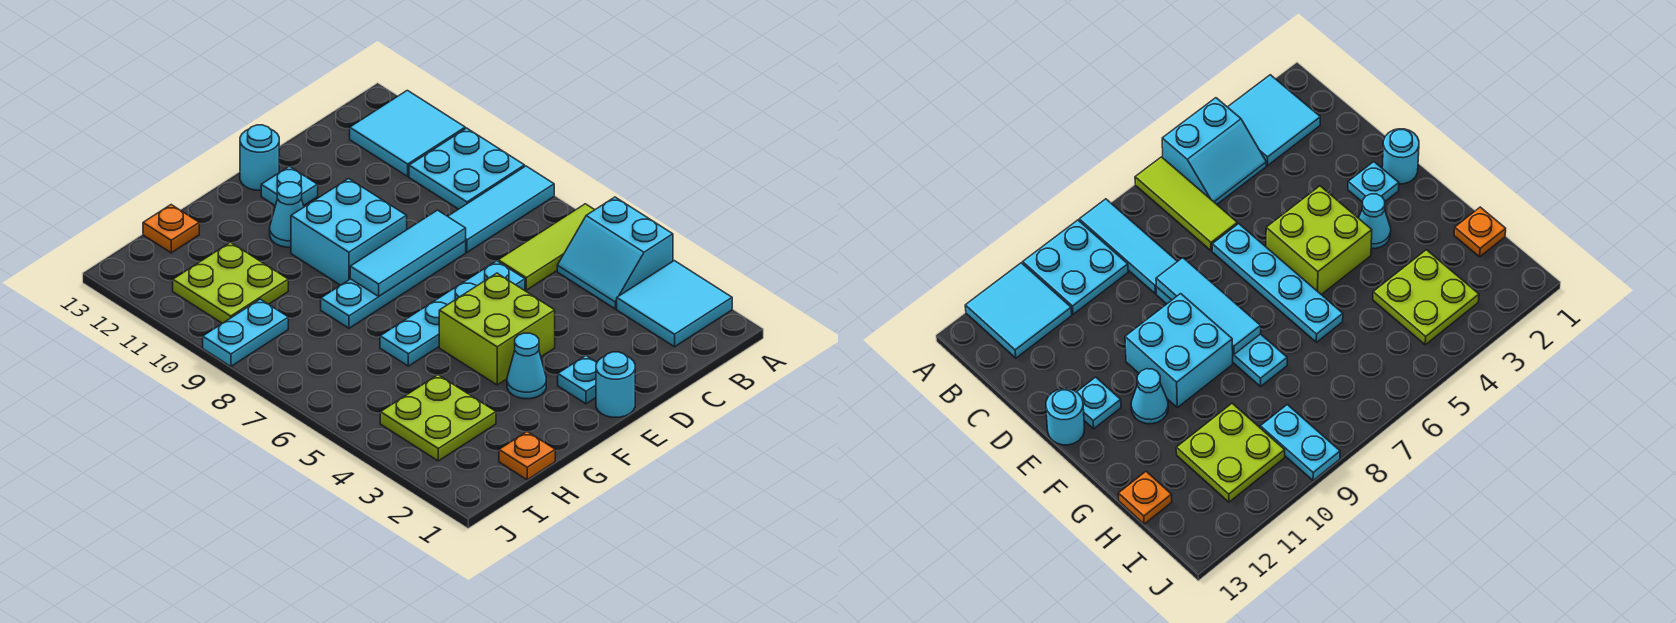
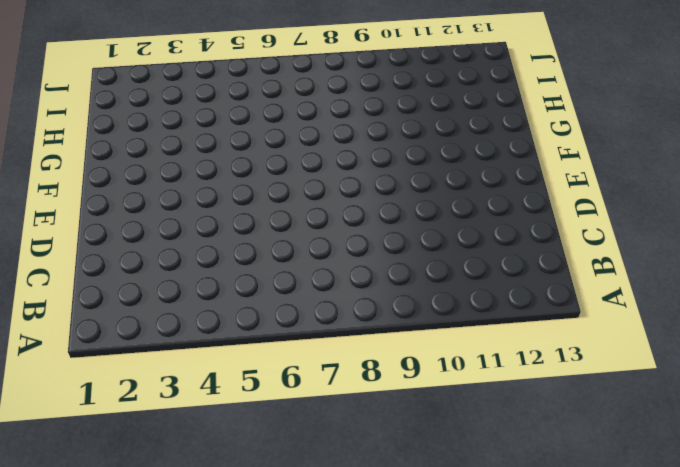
none -> cyan 2x2 tile [617,261,732,347]
none -> cyan 2x2 slope [557,197,673,309]
none -> lime 1x3 tile [498,204,594,290]

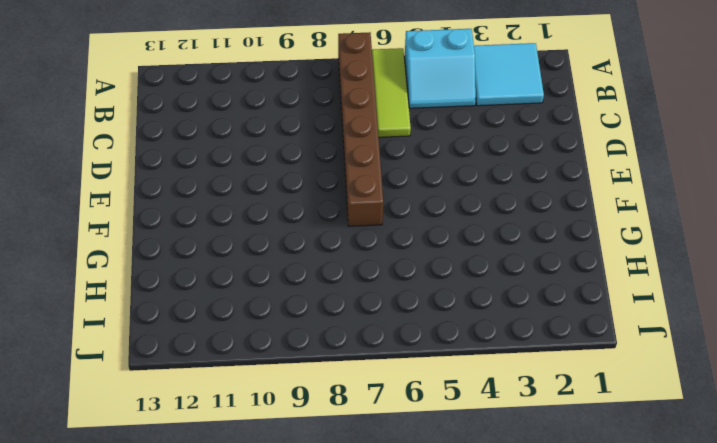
brown 1x6 brick [338,32,383,226] -> none
none -> cyan 1x3 tile [448,166,554,252]
none -> cyan 2x2 plate [409,128,525,209]
none -> cyan 2x2 tile [350,90,465,176]

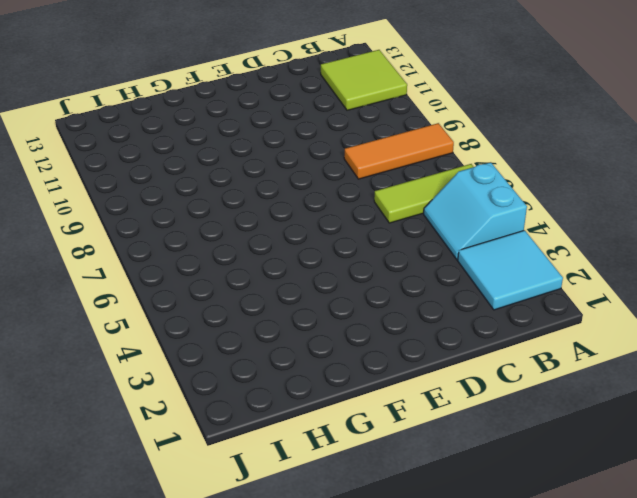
orange 1x3 tile [344,123,454,179] -> cyan 1x3 tile [448,166,554,252]
lime 2x2 tile [321,50,407,110] -> cyan 2x2 tile [350,90,465,176]
none -> cyan 2x2 plate [409,128,525,209]
none -> cyan 1x4 plate [380,261,525,366]
none -> cyan 1x4 plate [321,241,466,328]

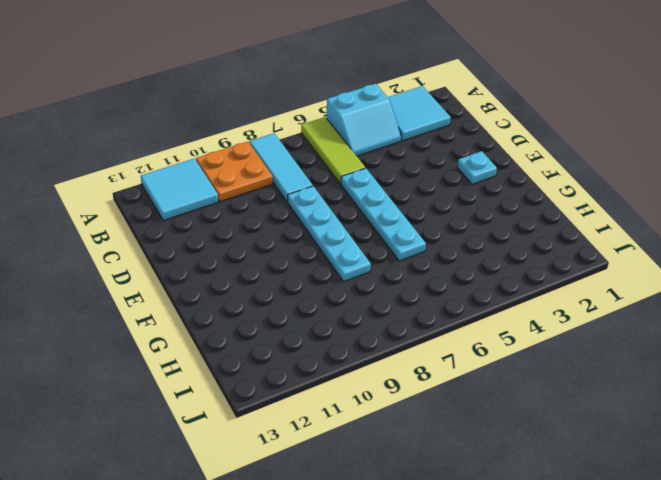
orange 2x2 plate [196,142,273,202] -> cyan 2x2 plate [409,128,525,209]
none -> cyan 1x1 round brick [596,352,635,417]
none -> lime 2x2 brick [439,273,555,385]
none -> cyan 2x2 brick [291,179,407,285]

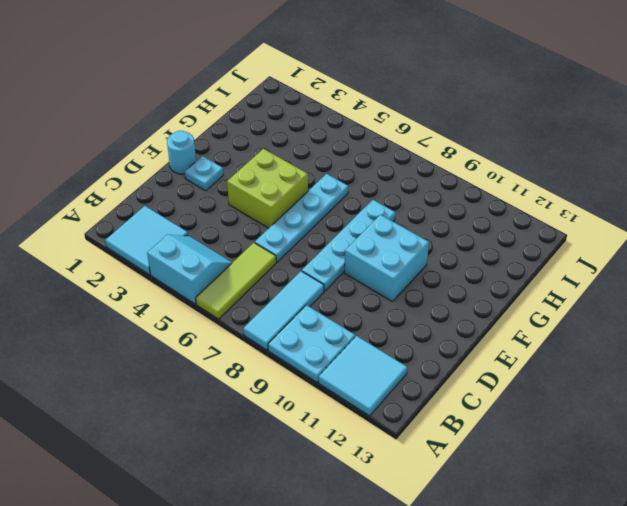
none -> cyan 1x1 plate [261,166,318,206]
none -> cyan 1x1 round brick [240,125,279,190]
none -> cyan 1x1 cone [507,333,546,399]

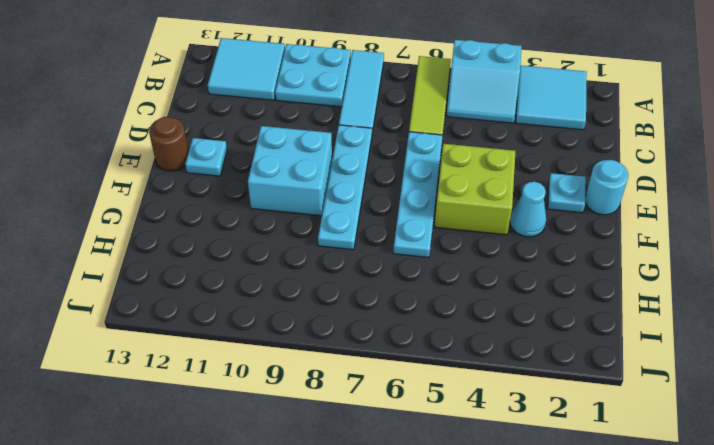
brown 1x1 round brick [149,117,189,171] -> cyan 1x1 round brick [240,125,279,190]
none -> cyan 1x1 cone [270,182,304,247]
none -> orange 1x1 plate [499,432,555,480]
none -> lime 2x2 plate [380,375,496,461]

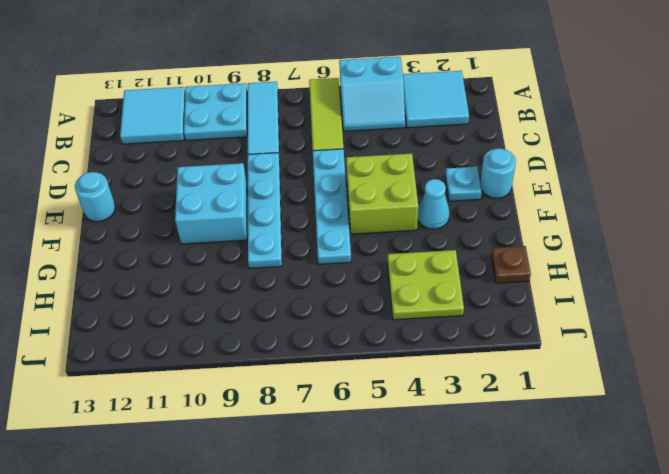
brown 1x1 plate [491,246,531,283] -> orange 1x1 plate [499,432,555,480]
none -> cyan 1x1 plate [261,166,318,206]
none -> cyan 1x1 cone [270,182,304,247]
none -> lime 2x2 plate [173,242,288,323]

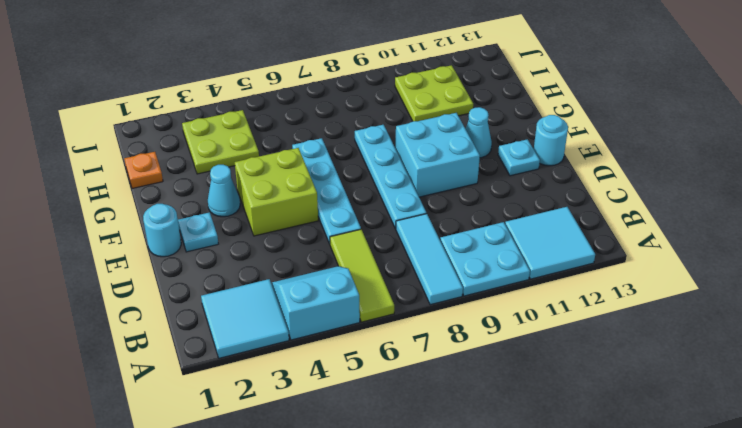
none -> orange 1x1 plate [143,205,199,253]
none -> cyan 1x2 plate [203,299,288,366]
none -> cyan 1x3 tile [350,210,466,296]

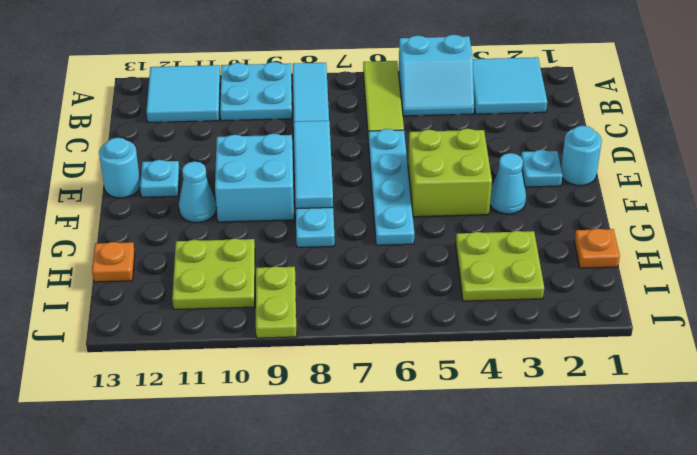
lime 1x2 plate [256,266,297,338] -> cyan 1x2 plate [203,299,288,366]

